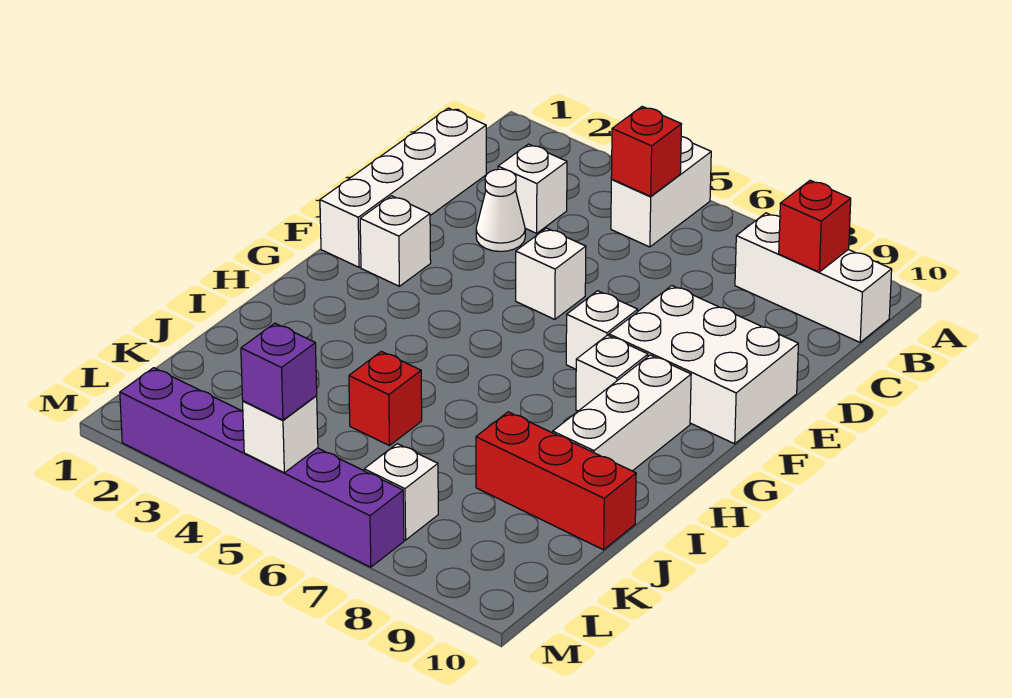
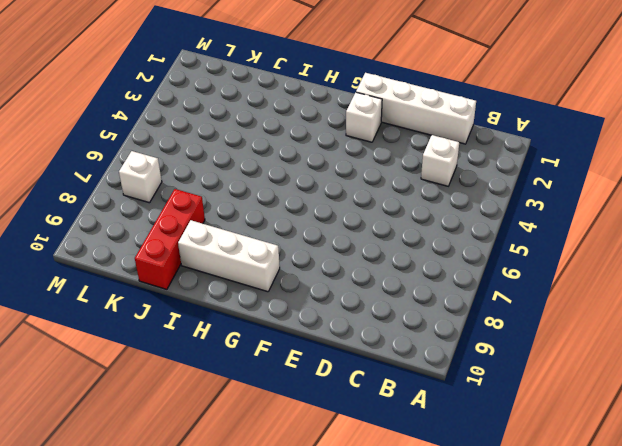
none -> white 1x2 brick [611,136,711,247]
none -> white 1x3 brick [735,213,892,342]
none -> white 1x1 cone [476,169,525,251]

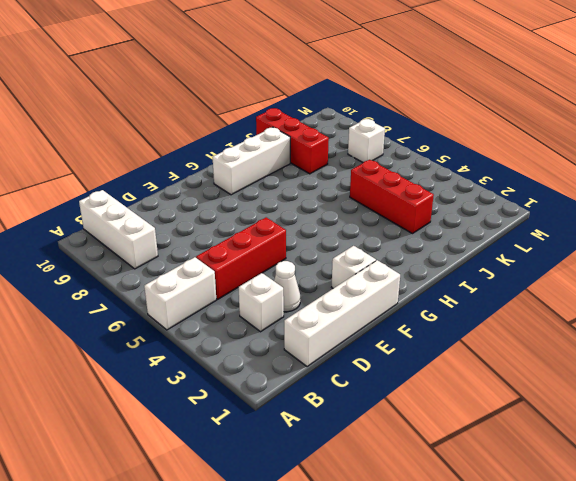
red 1x3 brick [196,217,286,299] -> white 1x1 brick [516,228,586,319]
red 1x3 brick [350,160,434,234] -> red 1x1 brick [349,351,422,446]
none -> white 2x3 brick [609,286,798,444]
none -> white 1x1 brick [566,291,638,369]
none -> white 1x1 brick [576,335,648,411]

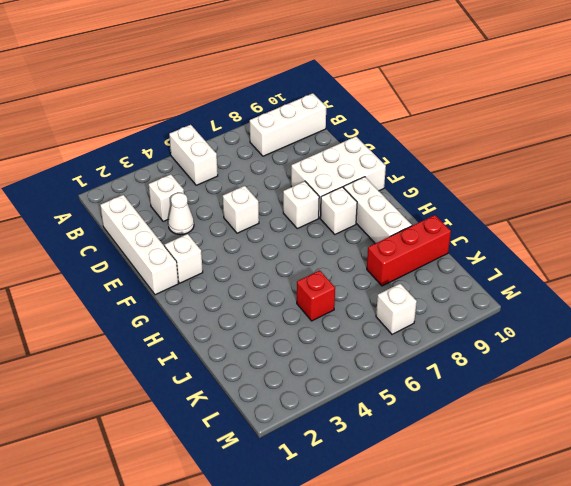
none -> purple 1x6 brick [120,368,404,567]
none -> red 1x1 brick [611,107,681,196]
none -> red 1x1 brick [779,180,851,272]

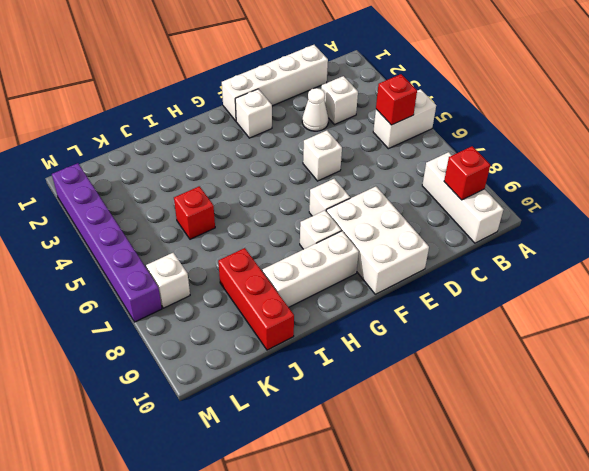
none -> white 1x1 brick [243,396,318,473]
none -> purple 1x1 brick [241,323,317,420]

